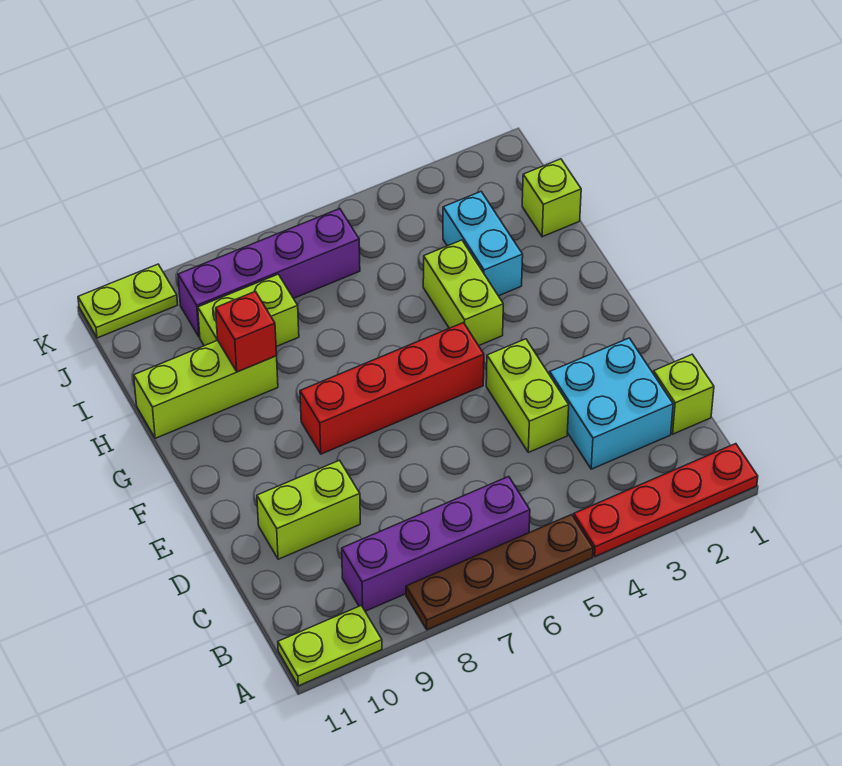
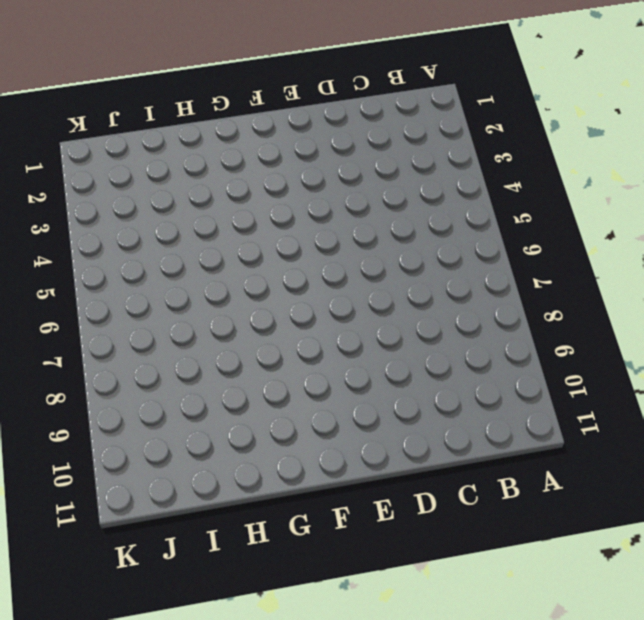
none -> red 1x4 plate [574,444,758,557]
none -> brown 1x4 plate [406,514,593,630]
none -> lime 1x2 plate [278,606,382,686]

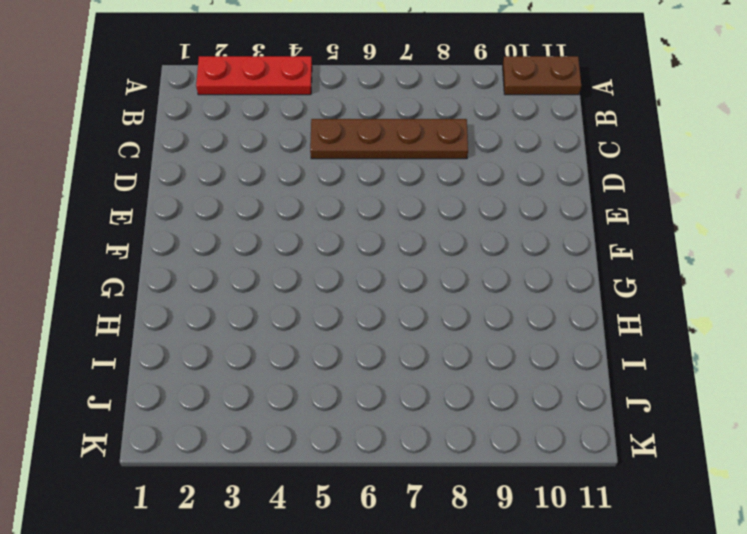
red 1x3 plate [196,56,312,95] -> red 1x4 plate [574,444,758,557]
brown 1x2 plate [503,56,581,95] -> lime 1x2 plate [278,606,382,686]
brown 1x4 plate [310,119,468,159] -> brown 1x4 plate moved to [406,514,593,630]
none -> purple 1x4 brick [342,477,530,611]
none -> lime 1x1 brick [654,355,714,434]
none -> cyan 2x2 brick [550,338,673,469]

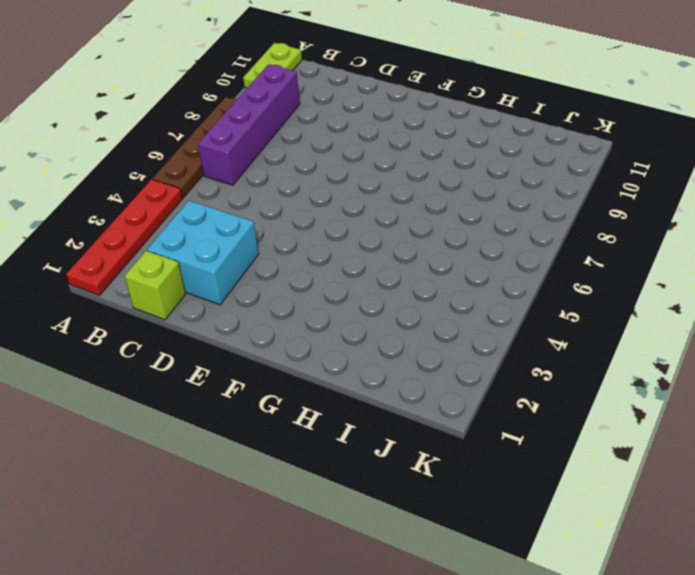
none -> lime 1x2 brick [486,339,569,452]
none -> lime 1x2 brick [257,460,360,559]
none -> red 1x4 brick [300,323,484,454]

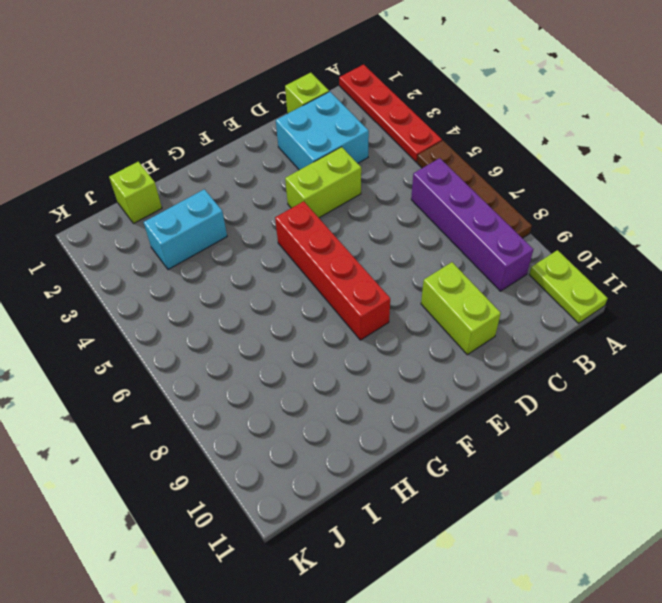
none -> lime 1x2 brick [423,240,503,346]
none -> lime 1x3 brick [134,340,278,438]
none -> lime 1x2 brick [198,274,299,347]

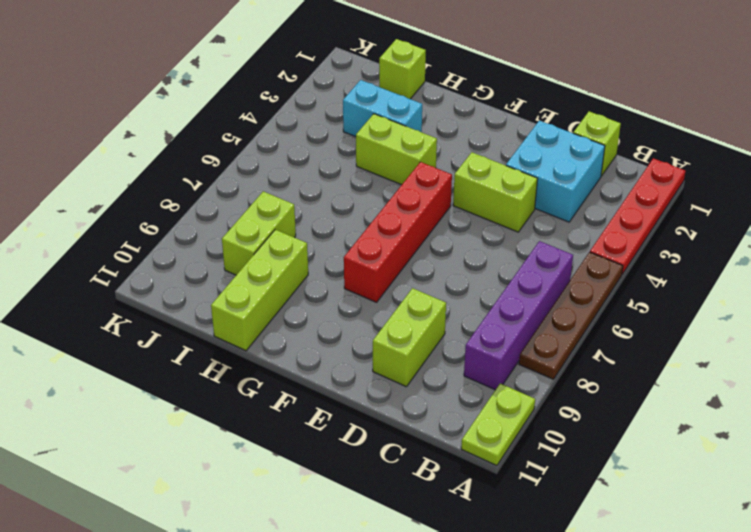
none -> purple 1x4 brick [178,209,360,337]
none -> lime 1x2 plate [78,264,177,338]
none -> red 1x1 brick [216,291,277,372]

